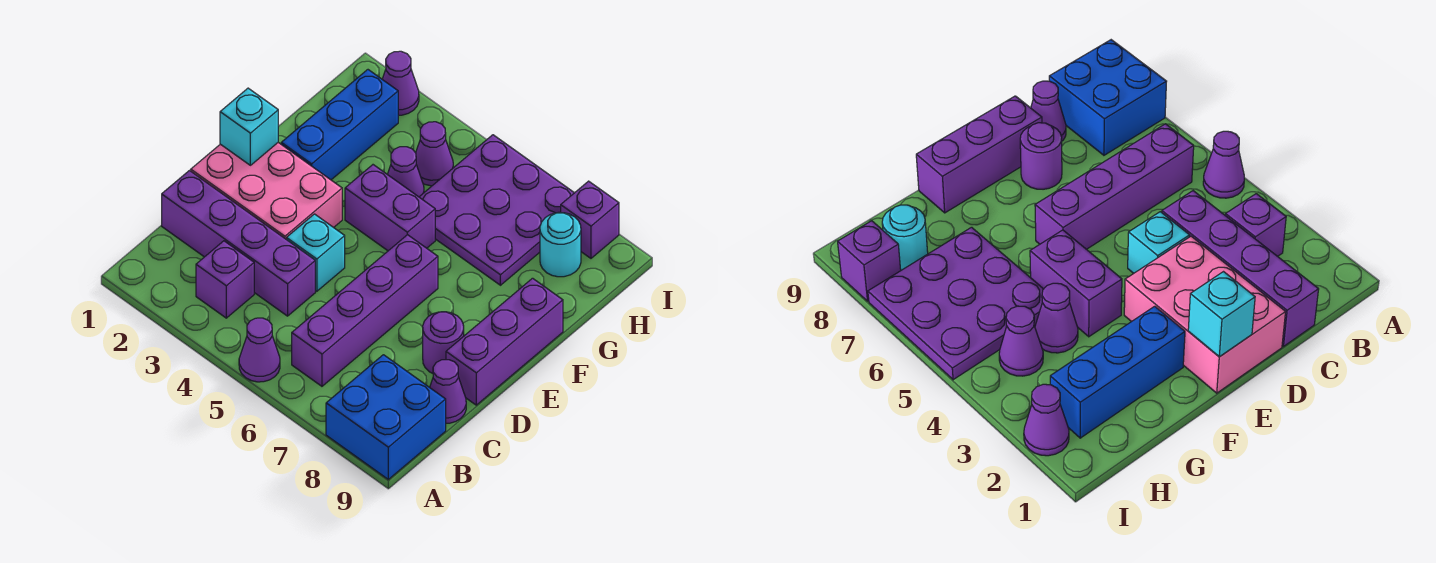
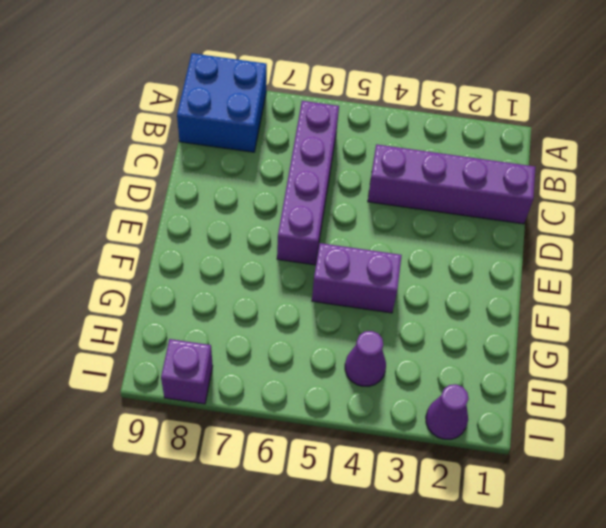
none -> purple 1x1 cone [239,318,280,382]
none -> purple 1x1 brick [196,241,254,318]
none -> purple 1x1 cone [430,360,466,423]

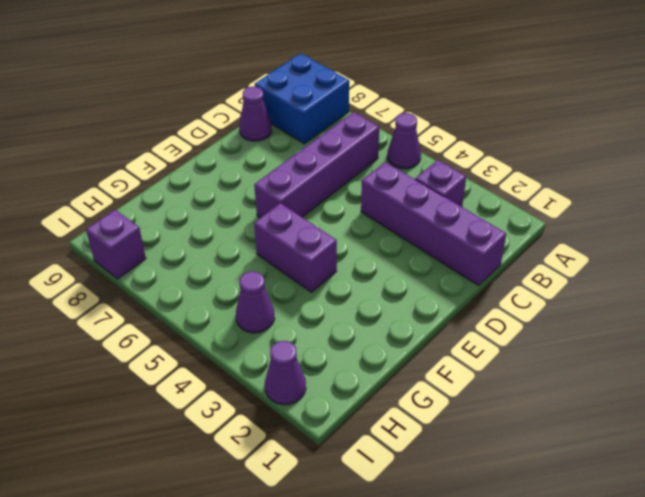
none -> pink 2x3 brick [191,143,342,240]
none -> cyan 1x1 brick [287,214,345,291]
none -> purple 1x1 round brick [423,312,464,373]

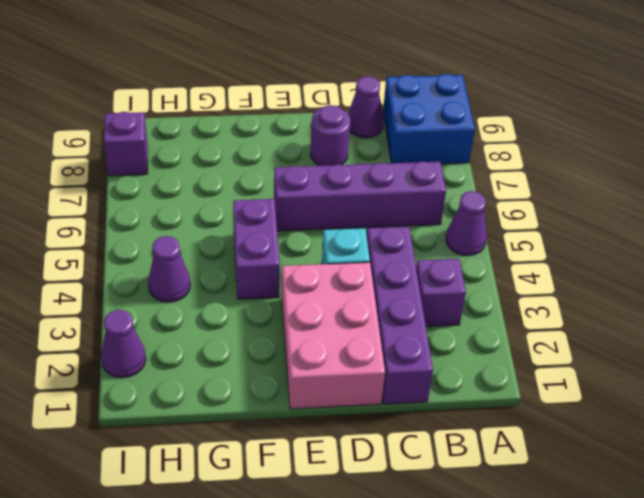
none -> purple 1x3 brick [446,278,563,405]
none -> blue 1x3 brick [281,70,398,180]
none -> purple 1x1 cone [387,147,424,197]

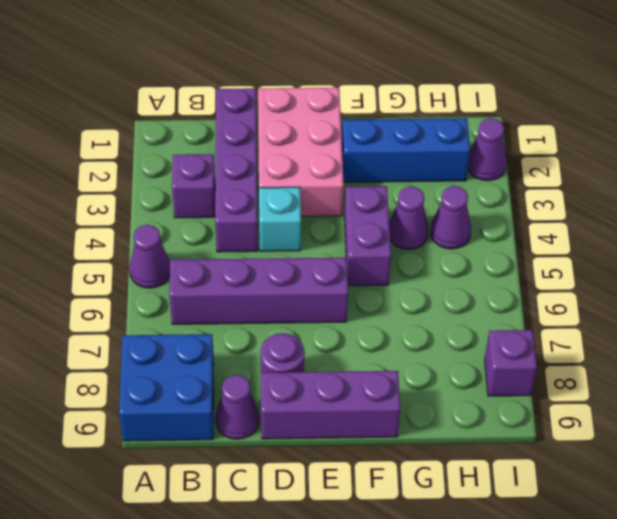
none -> purple 3x3 plate [420,135,574,285]
none -> cyan 1x1 round brick [540,212,581,277]
none -> cyan 1x1 brick [220,88,278,165]

